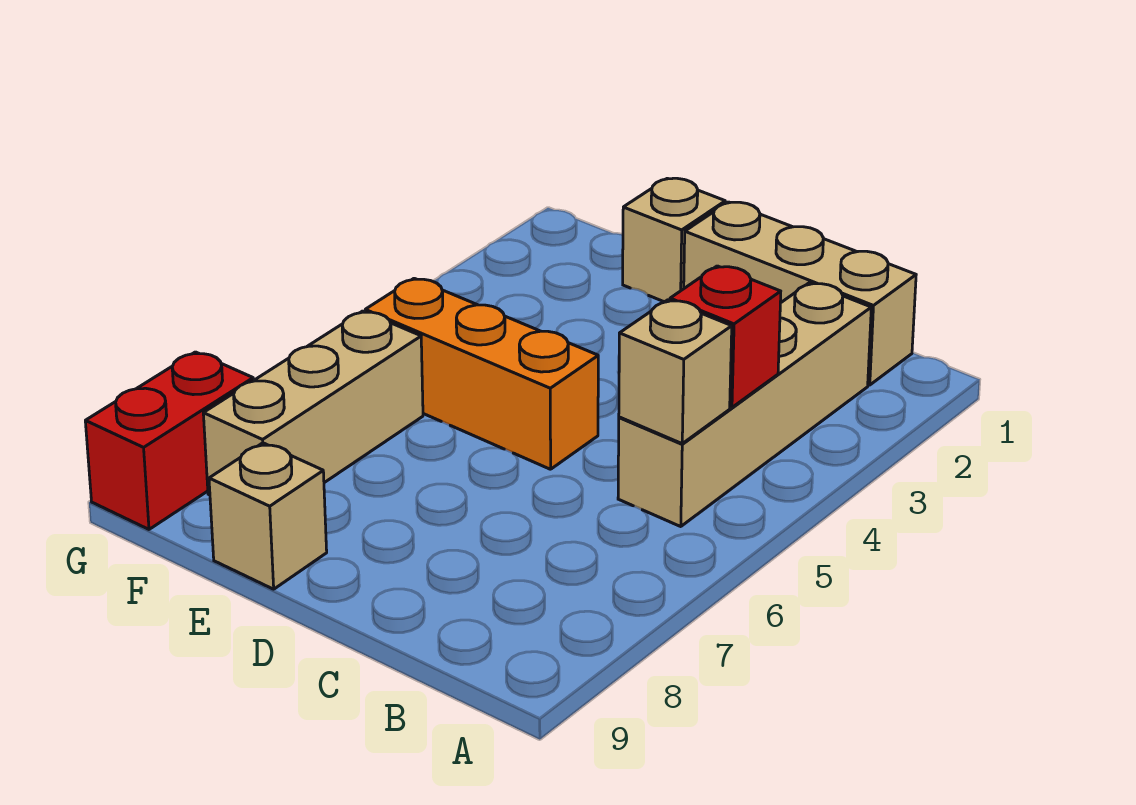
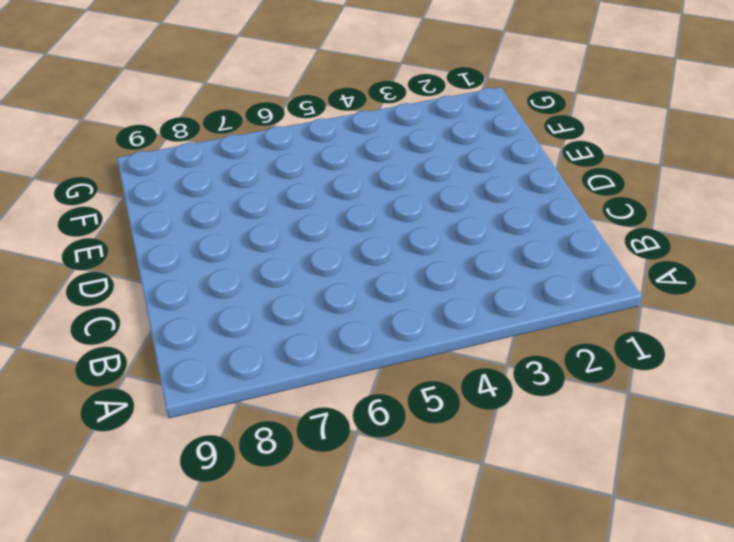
none -> tan 1x3 brick [684,202,916,385]
none -> tan 1x4 brick [618,283,871,526]

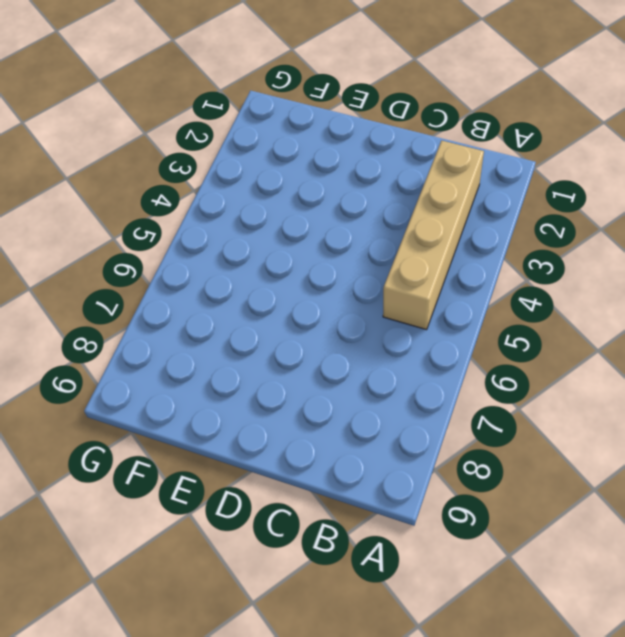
none -> tan 1x3 brick [684,202,916,385]
none -> orange 1x3 brick [365,278,598,469]

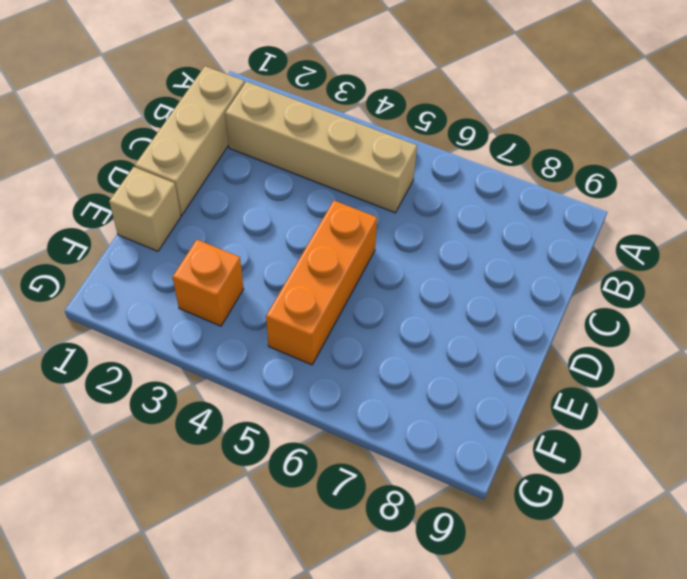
orange 1x1 brick [173,240,243,326] -> none
none -> tan 1x1 brick [209,443,327,589]
none -> tan 1x3 brick [203,311,423,495]

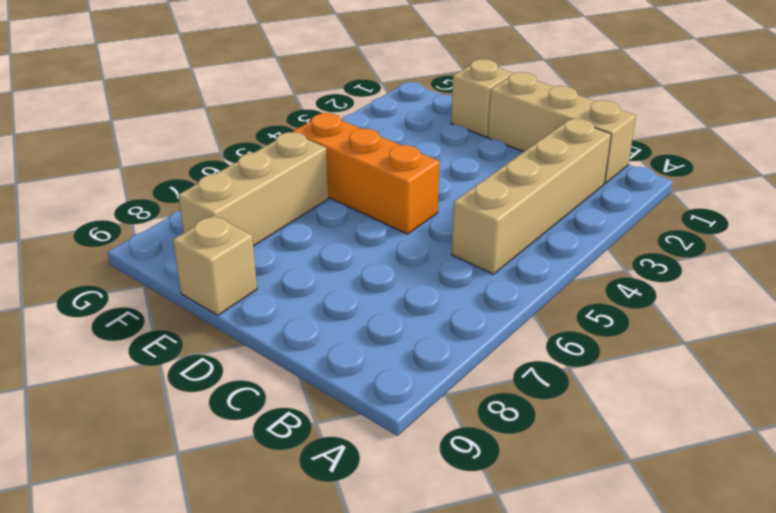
none -> red 1x2 brick [85,352,253,529]
none -> red 1x1 brick [670,266,781,407]

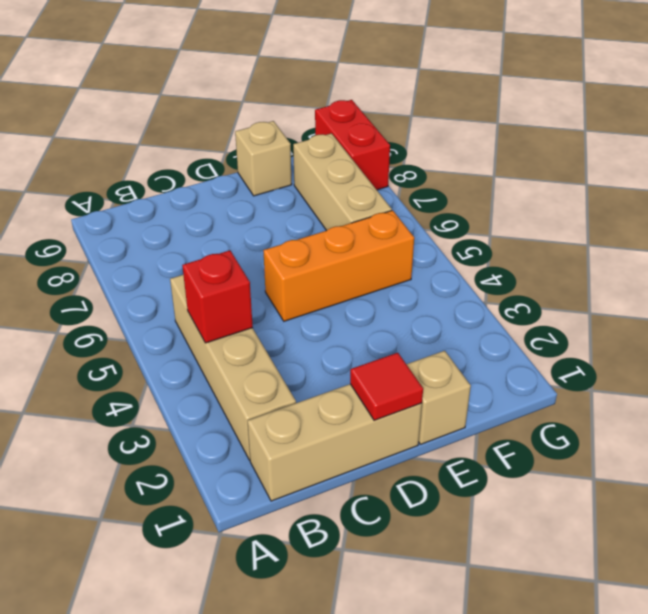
red 1x1 tile [350,353,423,421] -> none
none -> tan 1x1 brick [619,300,732,443]

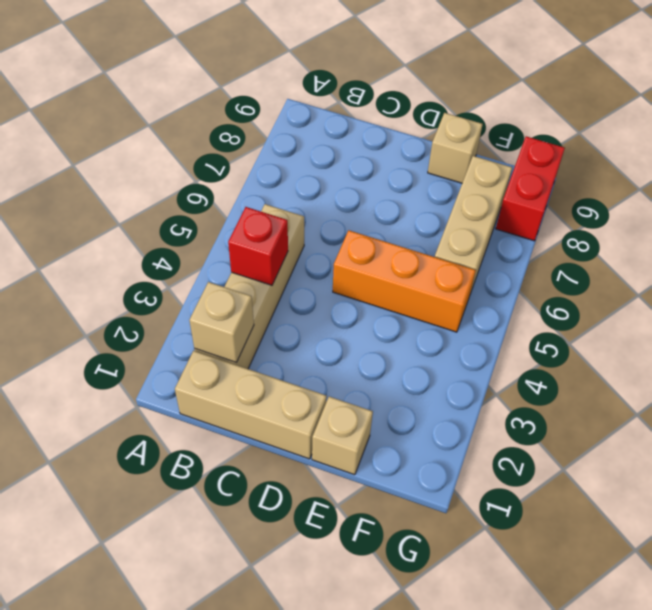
tan 1x1 brick [189,282,254,363] -> tan 1x1 brick moved to [619,300,732,443]

